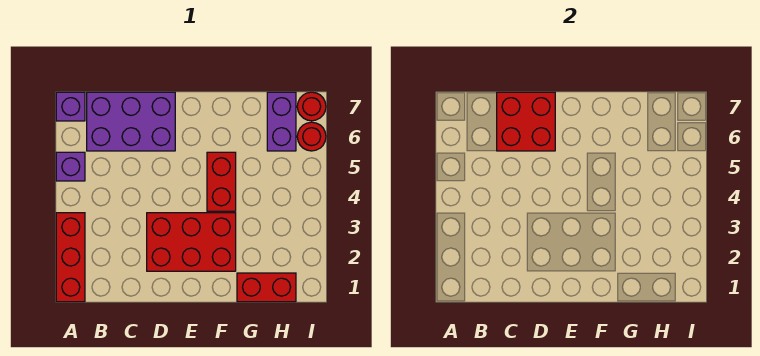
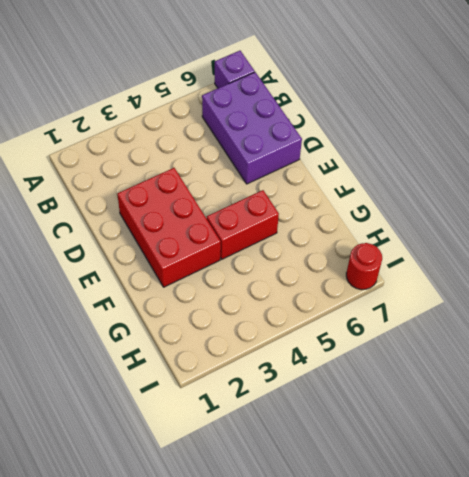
none -> red 1x3 brick [56,213,85,302]
none -> purple 1x1 brick [56,152,85,181]

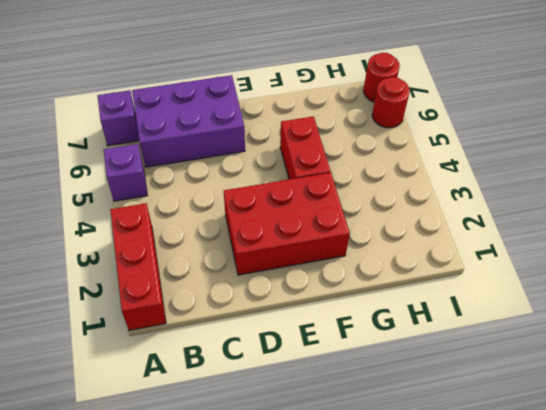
none -> red 1x2 brick [237,273,296,302]
none -> purple 1x2 brick [267,92,296,151]

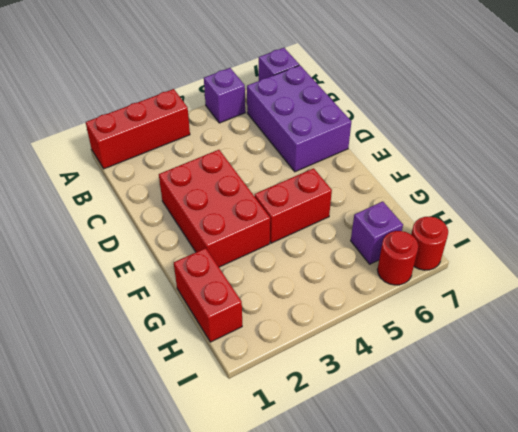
purple 1x1 brick [351,201,403,264] -> purple 1x2 brick [267,92,296,151]
none -> red 2x2 brick [497,92,555,151]

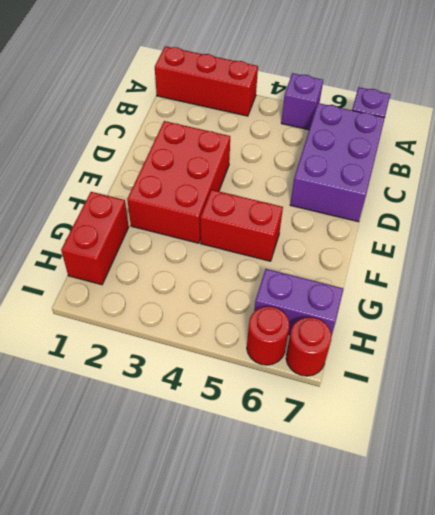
none -> red 2x2 brick [497,92,555,151]

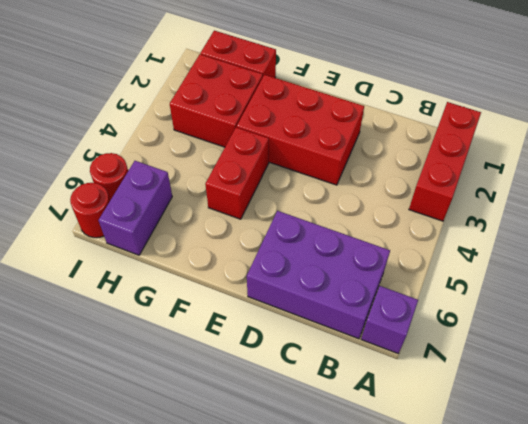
red 2x2 brick [170,54,263,147] -> red 2x2 brick moved to [497,92,555,151]
none -> purple 1x1 brick [56,152,85,181]

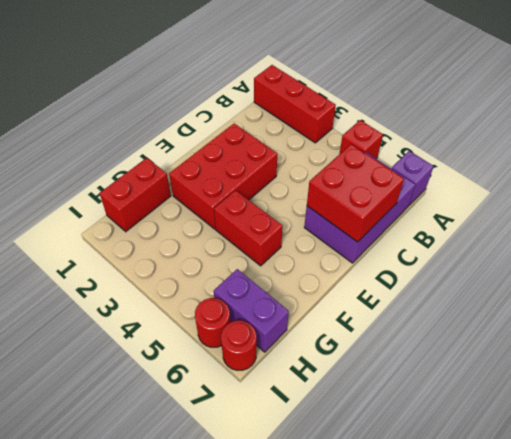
red 1x1 brick [340,120,383,159] -> purple 1x1 brick [56,152,85,181]

